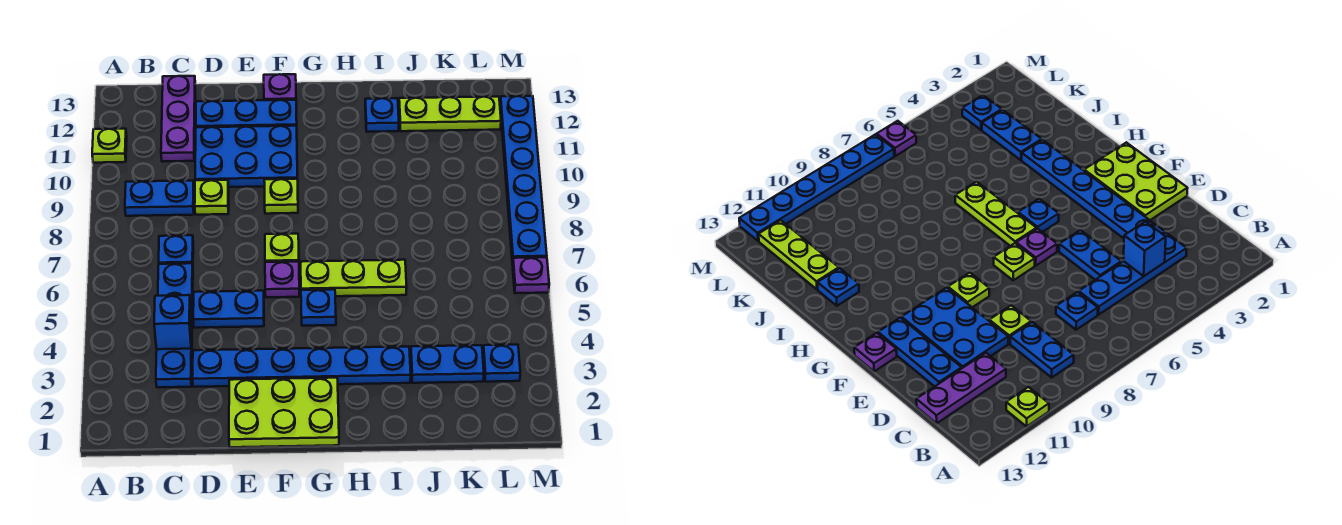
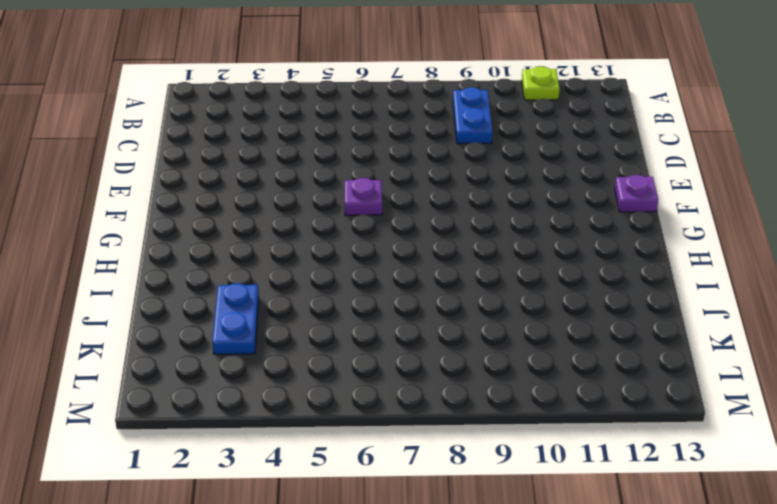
none -> blue 1x4 plate [156,263,193,387]
none -> blue 1x1 plate [159,235,193,266]
none -> purple 1x3 plate [161,76,195,162]

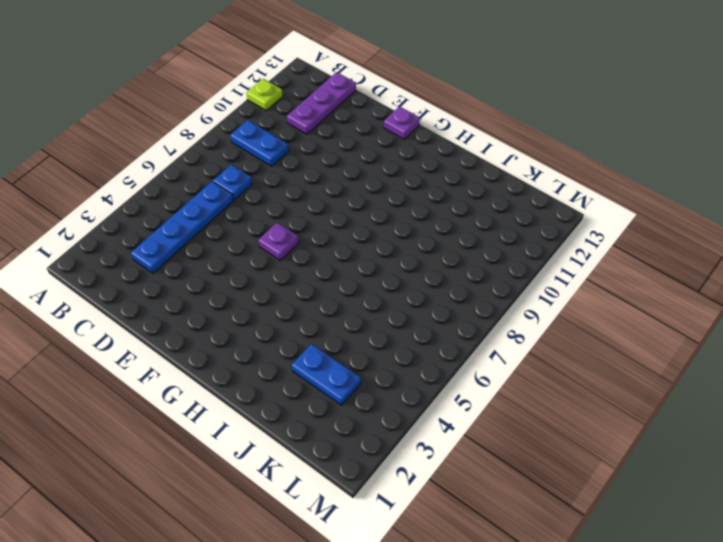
none -> blue 1x6 plate [193,347,411,387]
none -> blue 1x2 plate [193,291,264,328]
none -> lime 1x1 plate [195,180,229,215]

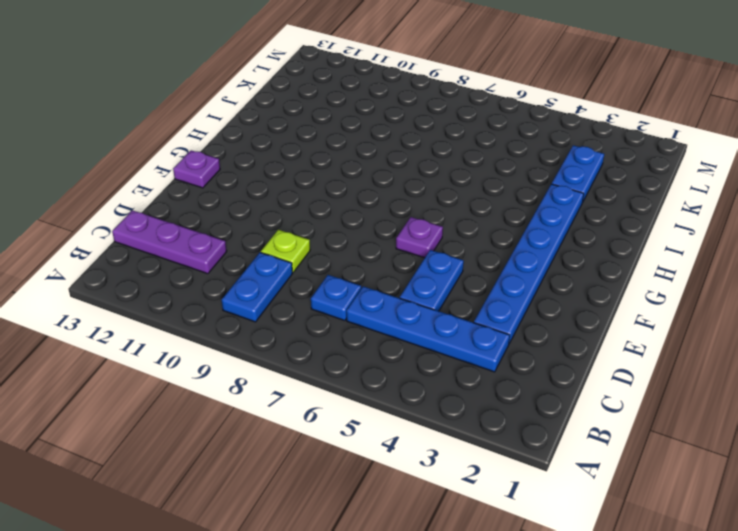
none -> lime 1x1 plate [92,129,127,163]
none -> blue 2x3 plate [195,126,297,187]
none -> blue 1x3 plate [196,100,297,127]

